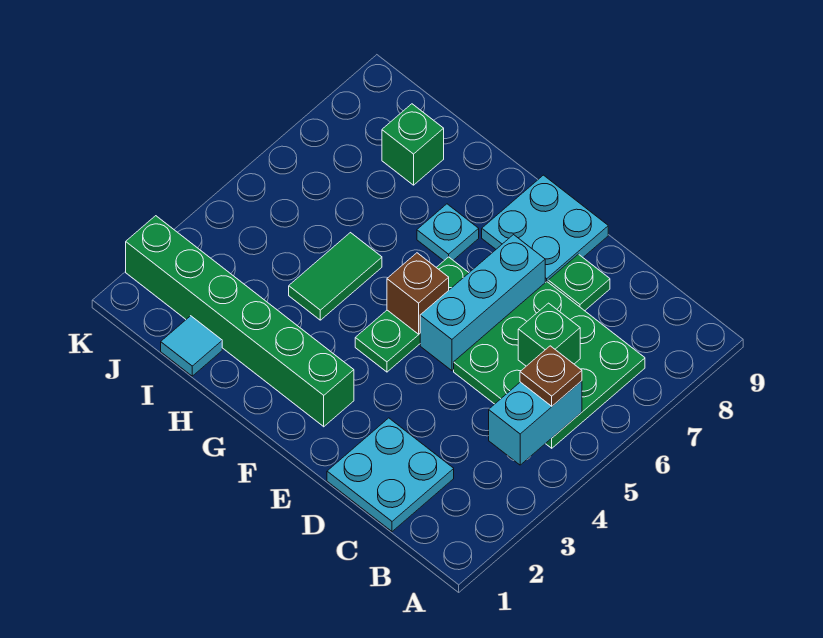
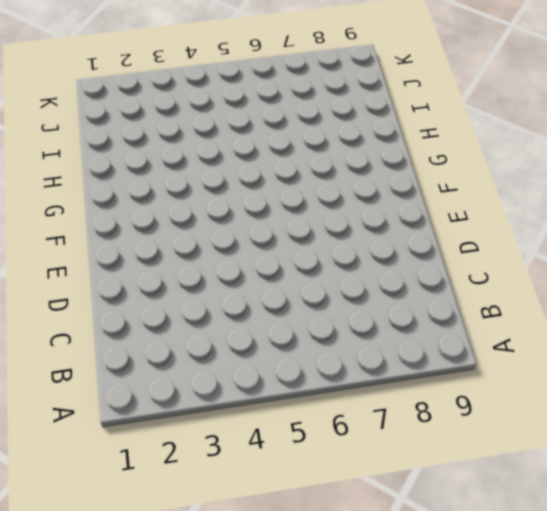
none -> green 3x3 plate [454,282,645,448]
none -> cyan 2x2 plate [327,418,454,532]
none -> green 1x1 plate [548,254,610,311]

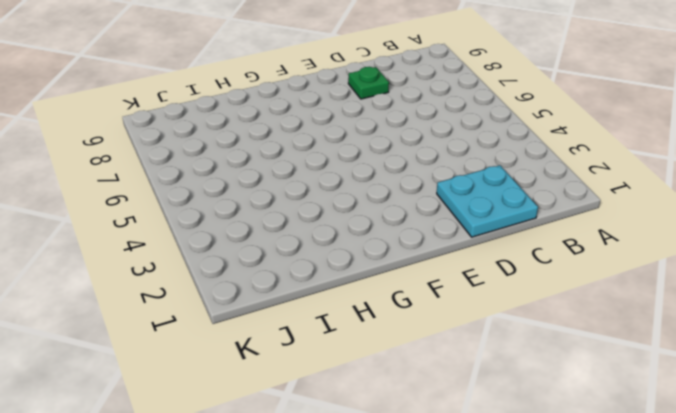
none -> green 3x3 plate [454,282,645,448]
none -> cyan 1x3 brick [420,235,545,371]
none -> cyan 2x2 plate [482,175,608,282]

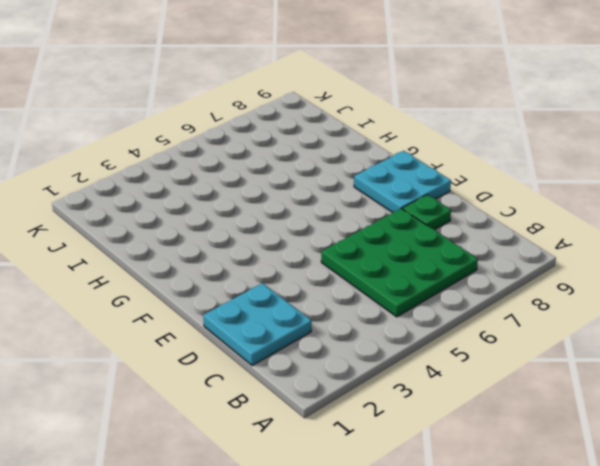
none -> cyan 1x3 brick [420,235,545,371]
none -> green 1x6 brick [126,216,354,427]
none -> green 1x3 plate [355,257,469,372]

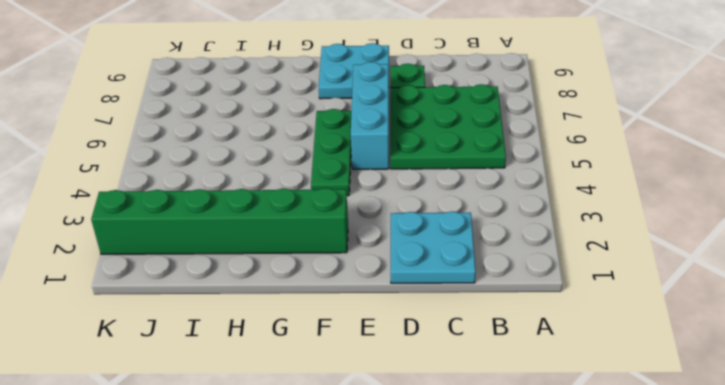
none -> cyan 1x1 plate [417,204,479,261]
none -> green 1x2 tile [289,233,382,320]
none -> cyan 1x1 tile [161,316,222,376]

